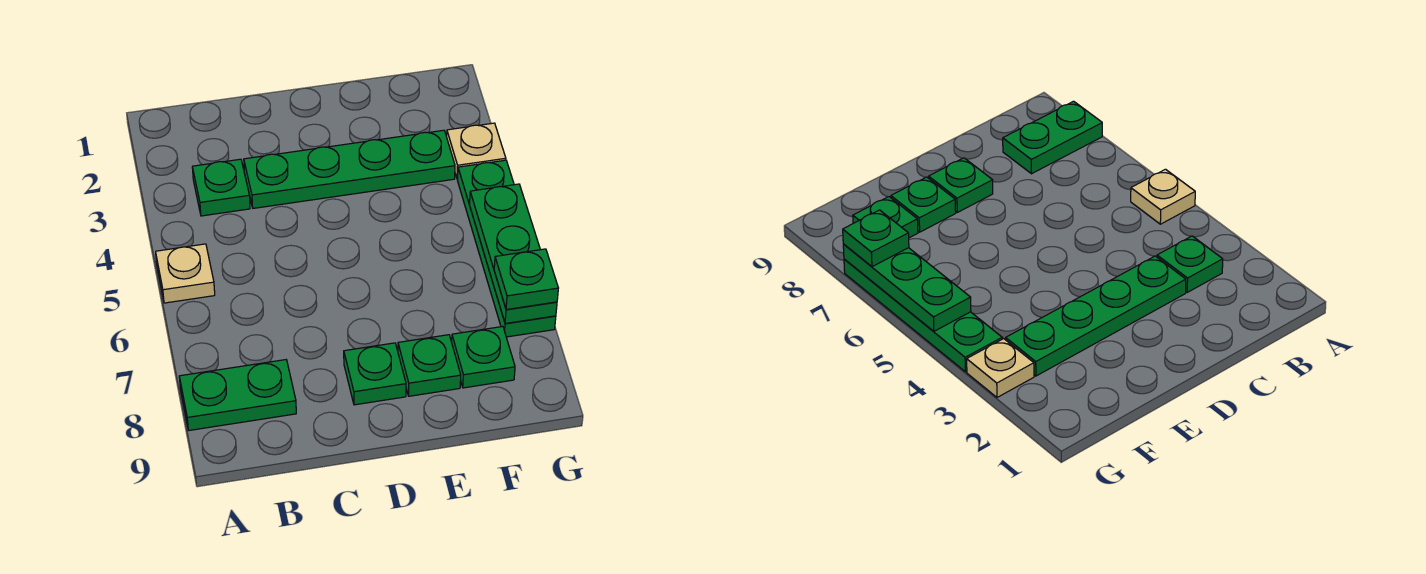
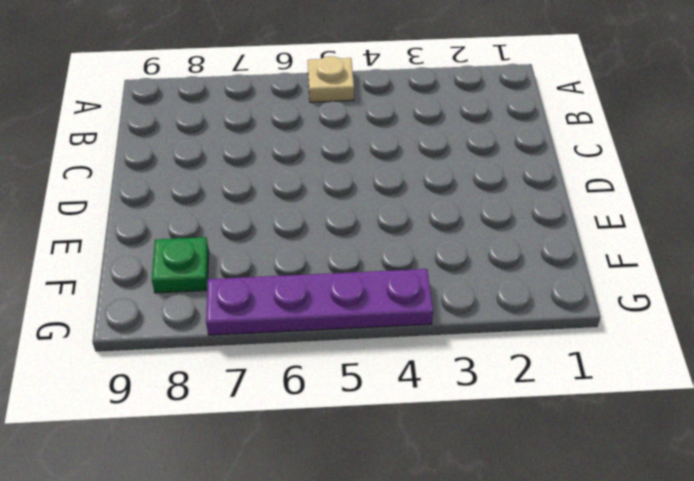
purple 1x4 plate [206,269,433,335] -> green 1x4 plate [458,160,556,337]
none -> green 1x2 plate [179,360,296,430]
none -> green 1x1 plate [192,159,250,216]

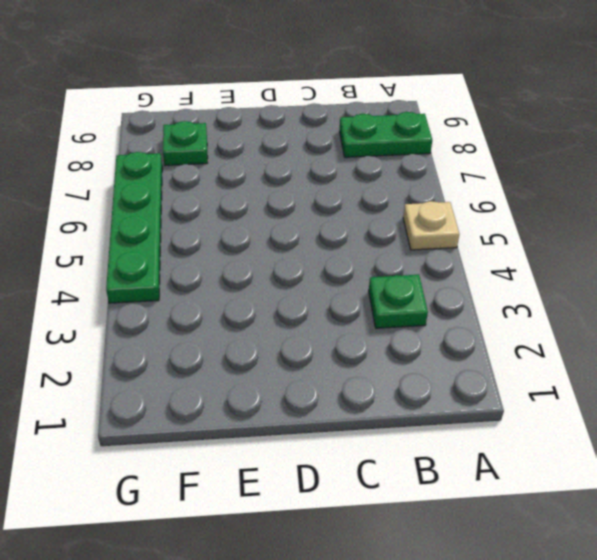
none -> green 1x4 plate [244,130,455,208]
none -> green 1x1 plate [344,343,406,405]

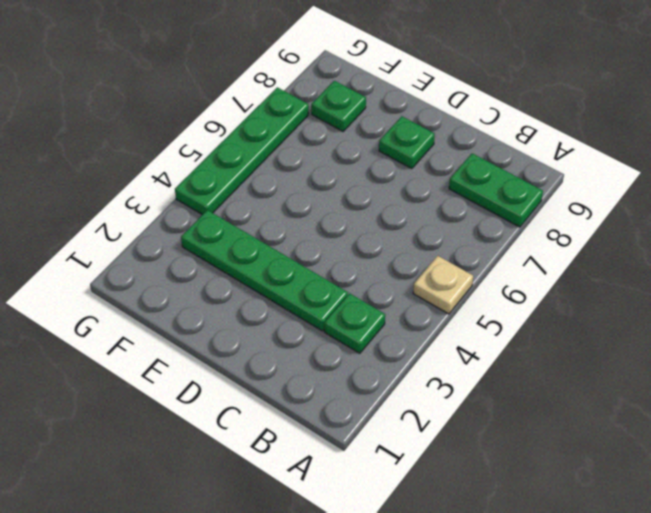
none -> green 1x1 plate [398,335,461,396]
none -> tan 1x1 plate [447,123,506,179]

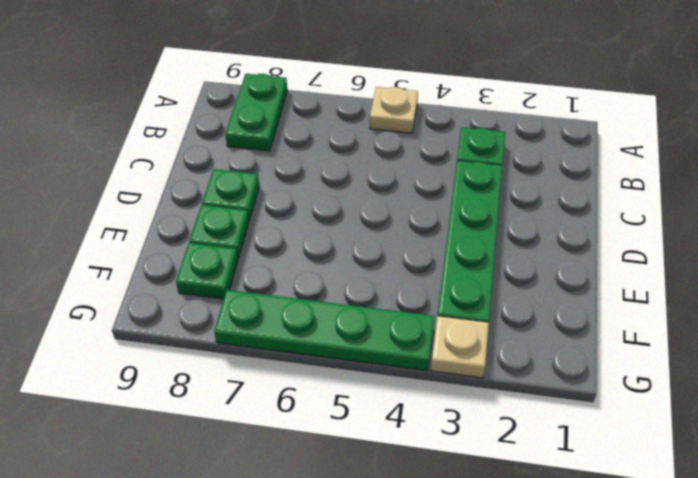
none -> green 1x3 plate [470,184,557,324]
none -> green 1x1 plate [494,249,558,310]

